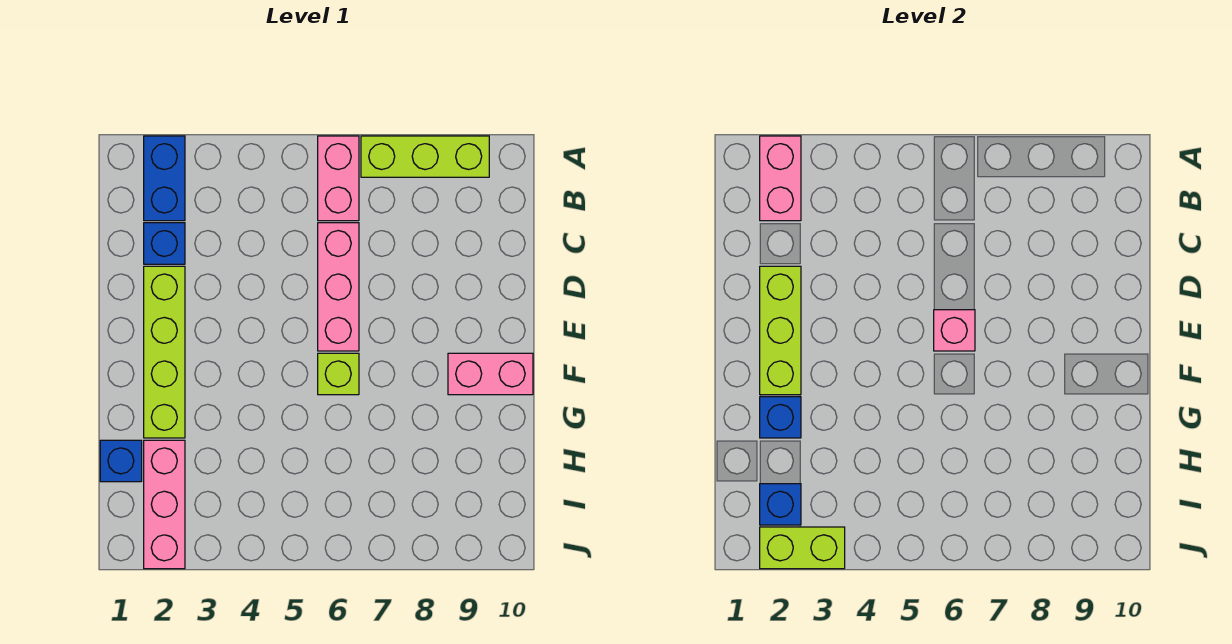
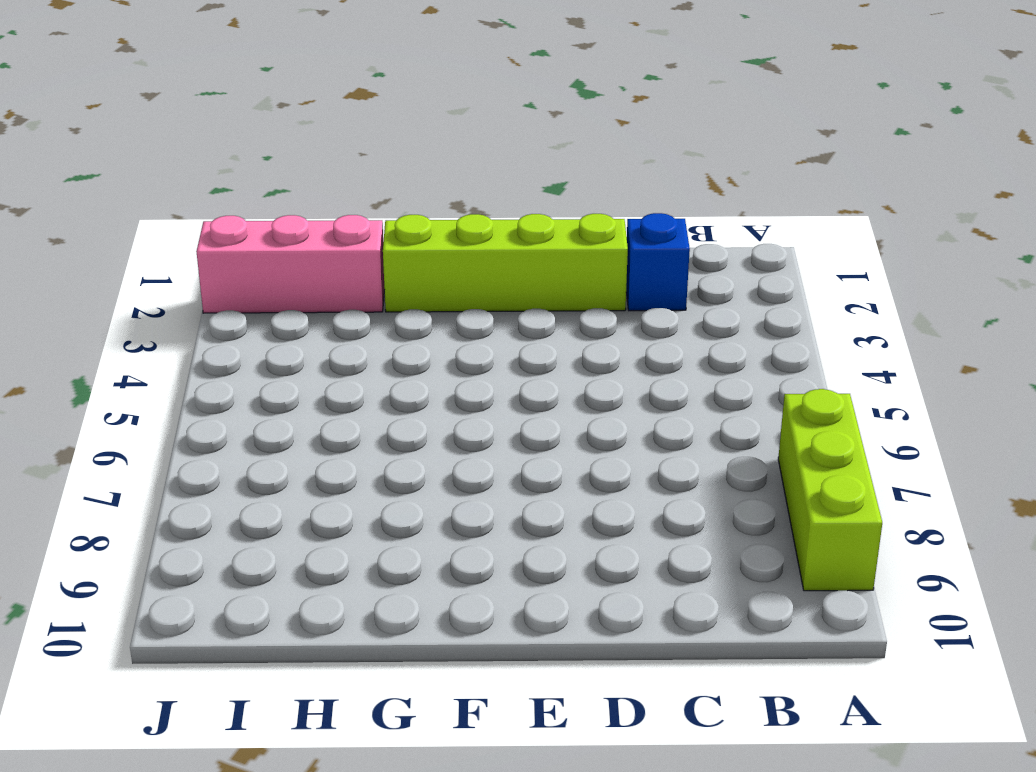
none -> blue 1x2 brick [144,136,185,221]
none -> pink 1x2 brick [318,136,359,221]
none -> pink 1x3 brick [318,223,359,351]

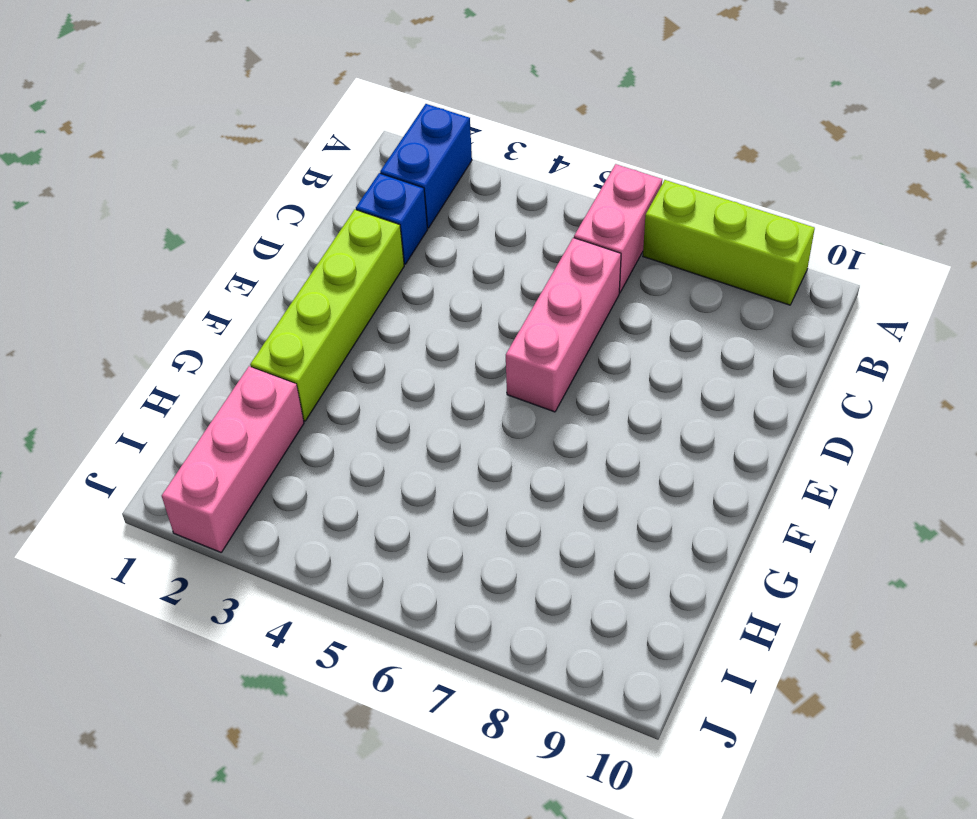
none -> lime 1x1 brick [318,353,359,395]
none -> pink 1x2 brick [448,353,533,395]
none -> blue 1x1 brick [100,440,142,482]

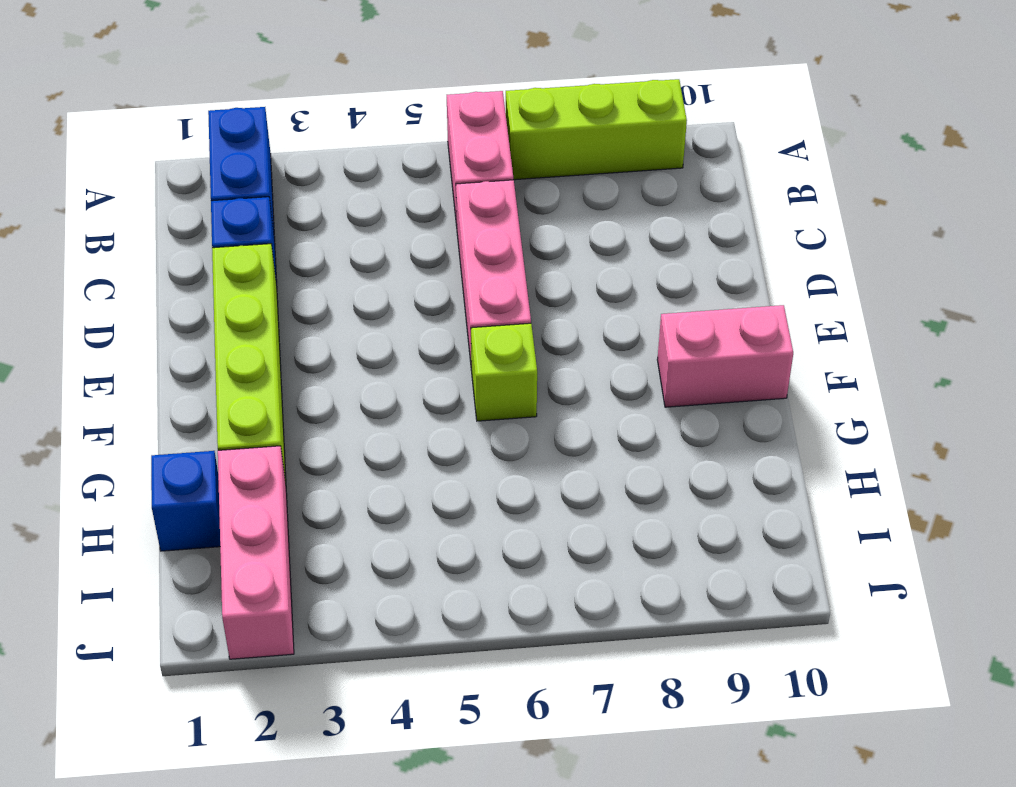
none -> pink 1x2 brick [760,136,801,221]
none -> lime 1x3 brick [760,266,801,395]
none -> pink 1x1 brick [934,310,975,351]

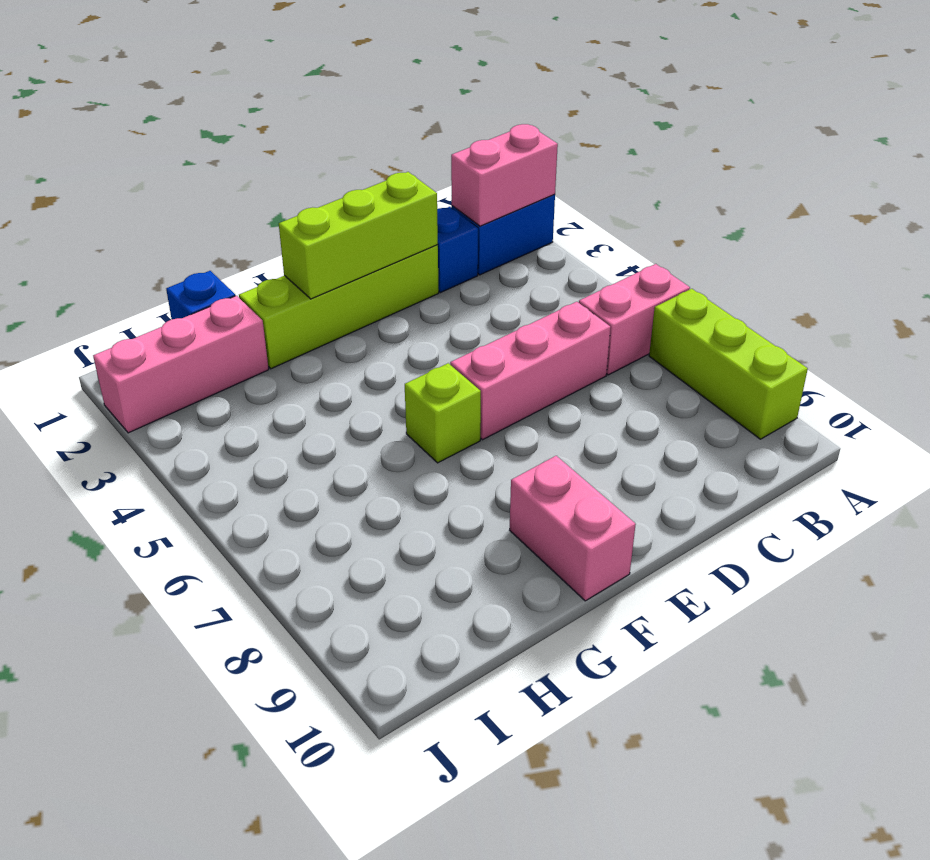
none -> pink 1x1 brick [934,310,975,351]
none -> blue 1x1 brick [760,397,801,438]
none -> blue 1x1 brick [760,484,801,525]

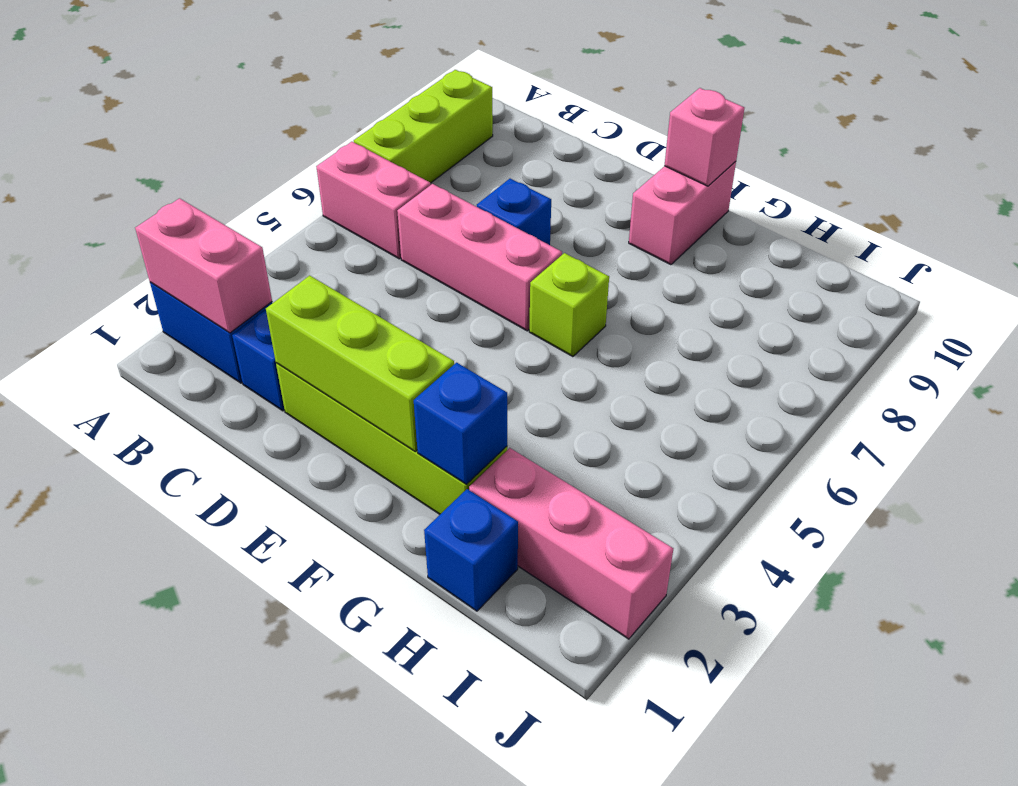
blue 1x1 brick [477,179,551,245] -> blue 1x1 brick moved to [760,484,801,525]
pink 1x1 brick [664,88,744,186] -> pink 1x1 brick moved to [934,310,975,351]
none -> lime 1x2 brick [760,527,845,569]

